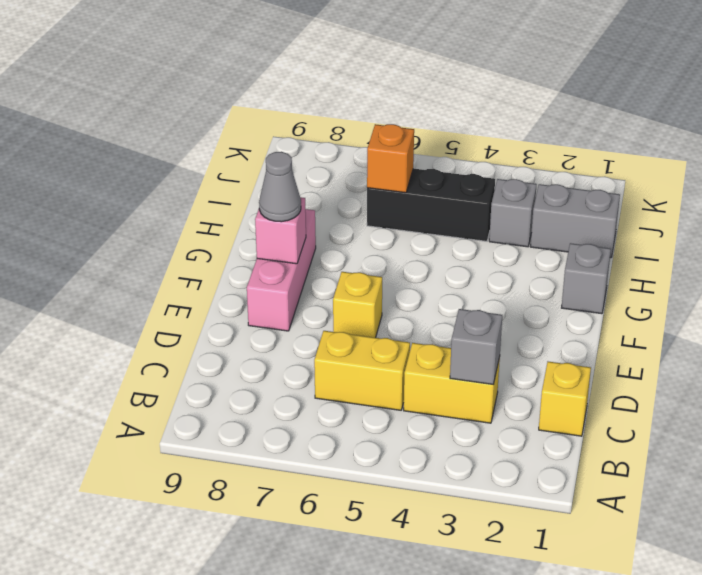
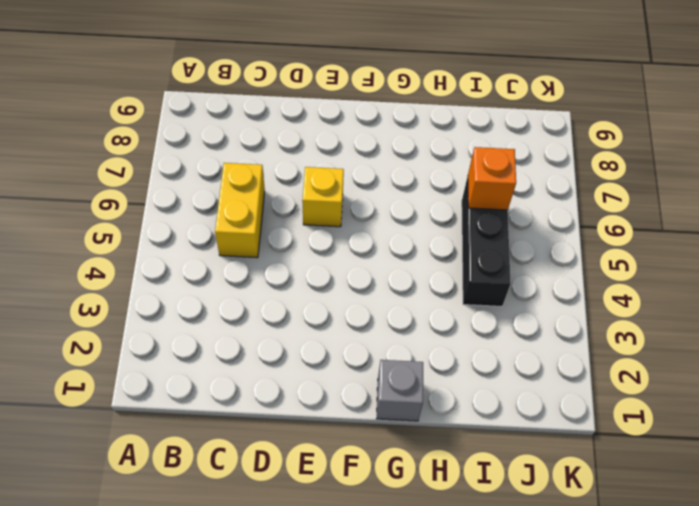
none -> yellow 1x1 brick [539,362,591,436]
none -> yellow 1x2 brick [404,343,500,423]
none -> pink 1x3 brick [247,209,316,331]

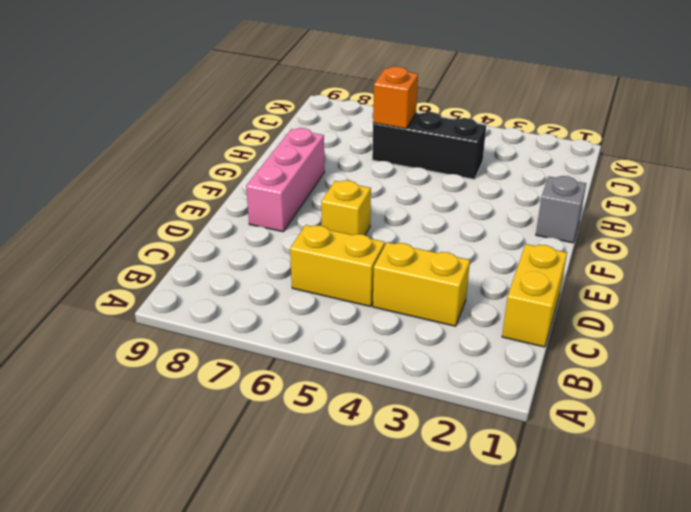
yellow 1x2 brick [502,244,567,347] -> yellow 1x1 brick [539,362,591,436]
none -> grey 1x2 brick [530,184,620,258]
none -> grey 1x1 brick [489,179,537,247]
none -> grey 1x1 brick [450,309,502,385]

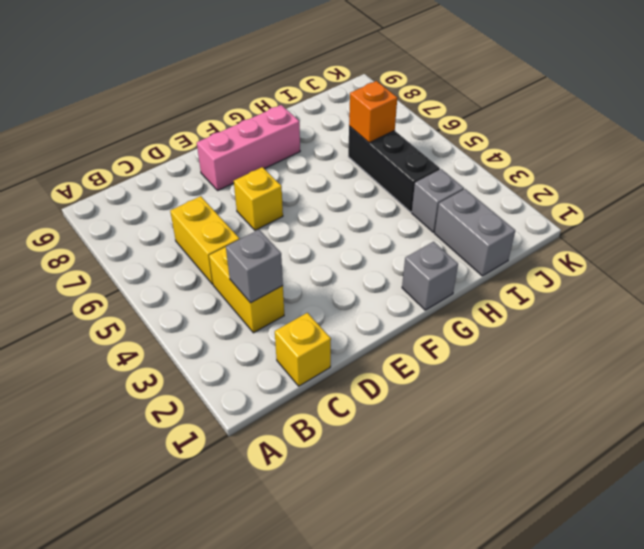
none -> pink 1x1 brick [255,197,306,264]
none -> grey 1x1 cone [259,152,301,222]

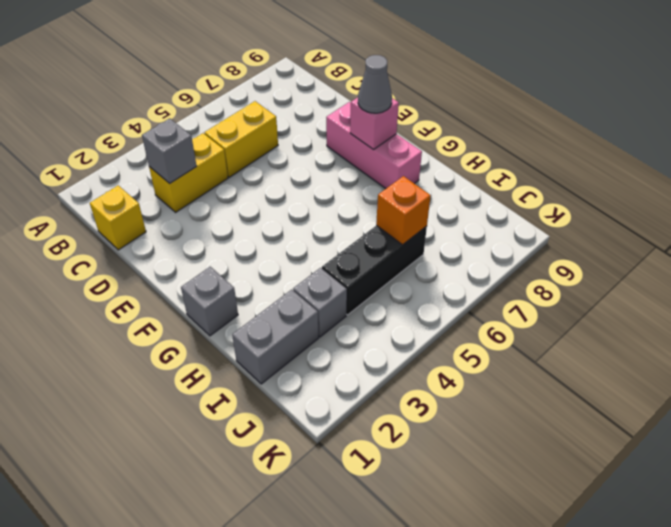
none -> yellow 1x1 brick [333,272,382,338]

